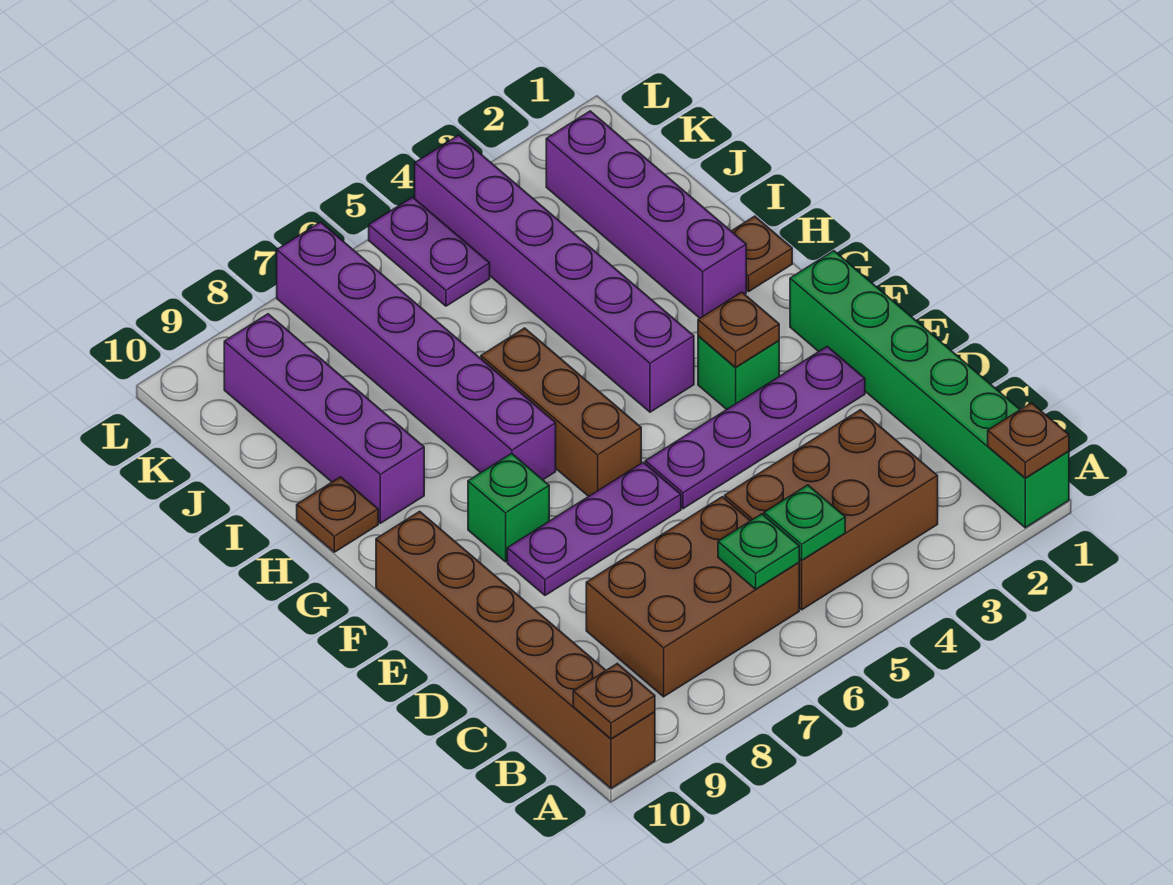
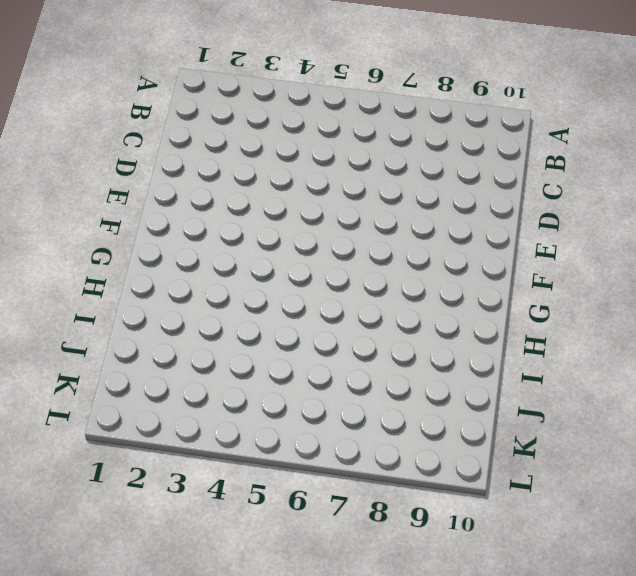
none -> green 1x6 brick [790,251,1069,528]
none -> brown 1x6 brick [376,511,655,788]
none -> brown 2x3 brick [725,410,938,610]

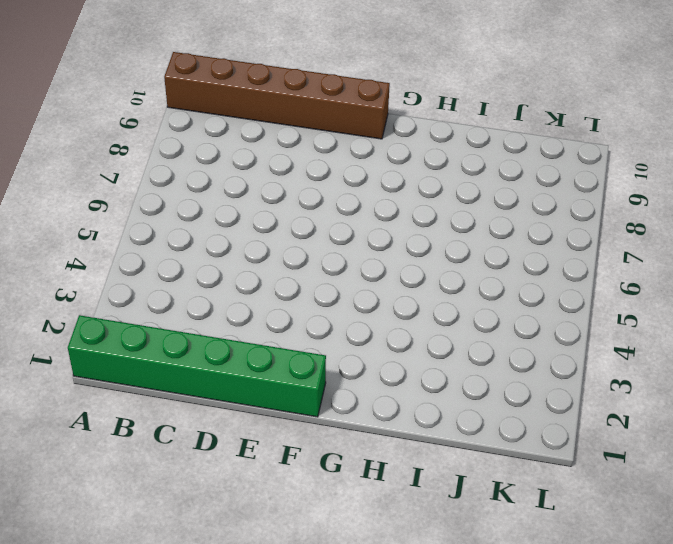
none -> brown 2x3 brick [725,410,938,610]
none -> brown 2x3 brick [586,497,799,697]
none -> purple 1x4 plate [645,346,865,509]

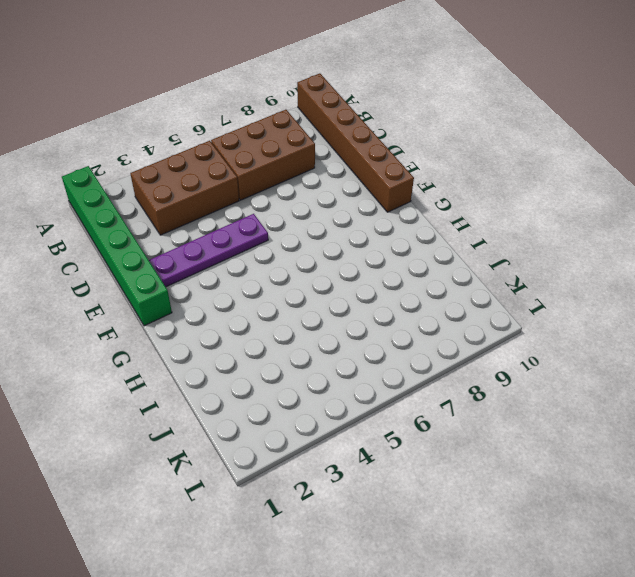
none -> purple 1x3 plate [507,462,681,595]
none -> green 1x1 brick [698,336,779,409]
none -> brown 1x3 brick [481,328,641,496]

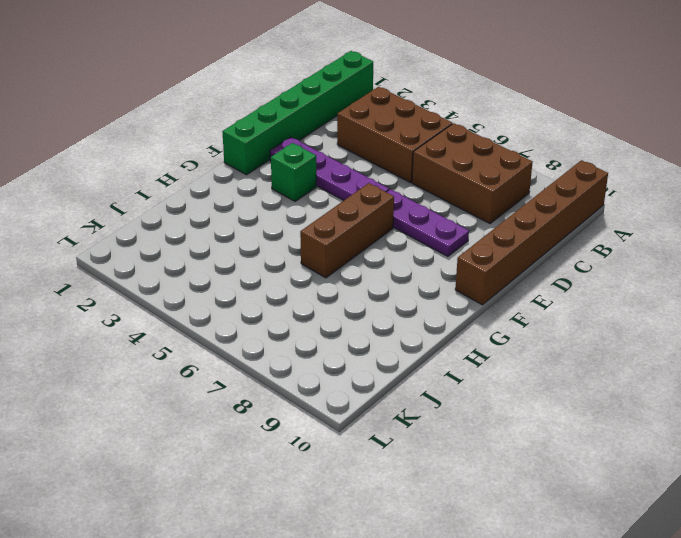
none -> green 1x1 brick [468,453,549,562]
none -> purple 1x6 brick [415,135,694,412]
none -> purple 1x6 brick [277,222,556,480]

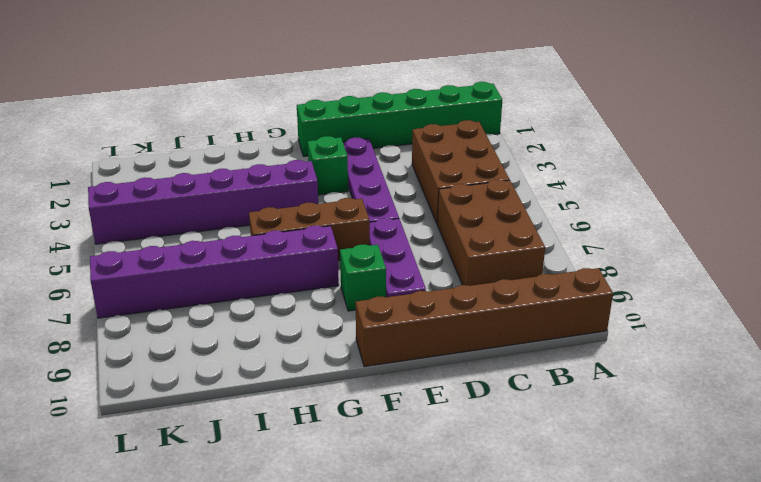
none -> brown 1x1 plate [732,216,792,291]
none -> purple 1x4 brick [546,111,746,318]
none -> purple 1x4 brick [224,314,424,523]

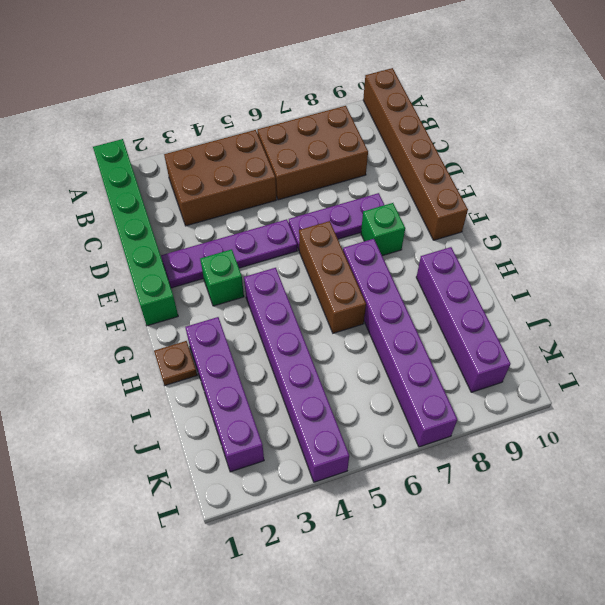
none -> brown 1x1 plate [297,477,378,552]
none -> purple 1x2 plate [369,197,490,306]
none -> brown 1x1 plate [988,403,1069,478]

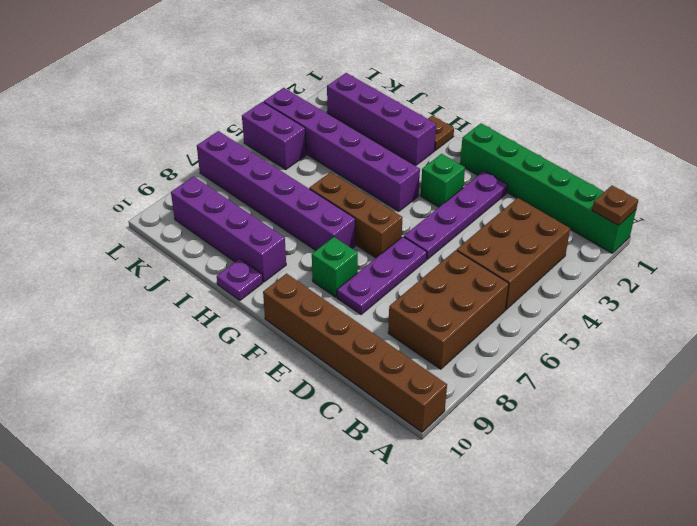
purple 1x1 plate [217,259,263,301] -> brown 1x1 plate [297,477,378,552]
purple 1x2 brick [242,102,306,169] -> purple 1x2 plate [369,197,490,306]
none -> brown 1x1 plate [573,664,655,739]
none -> green 1x1 plate [764,485,845,560]
none -> green 1x1 plate [718,514,799,589]

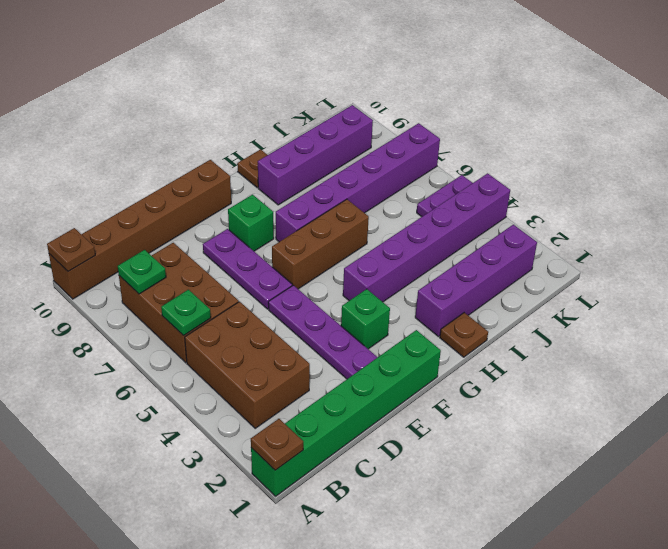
green 1x1 plate [118,250,166,294] -> green 1x1 plate moved to [764,485,845,560]
none -> brown 1x1 plate [698,292,779,368]

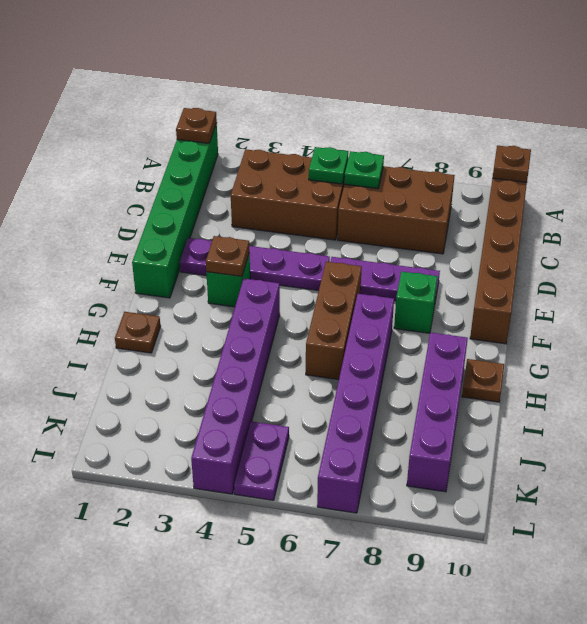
none -> purple 1x4 brick [546,111,746,318]

